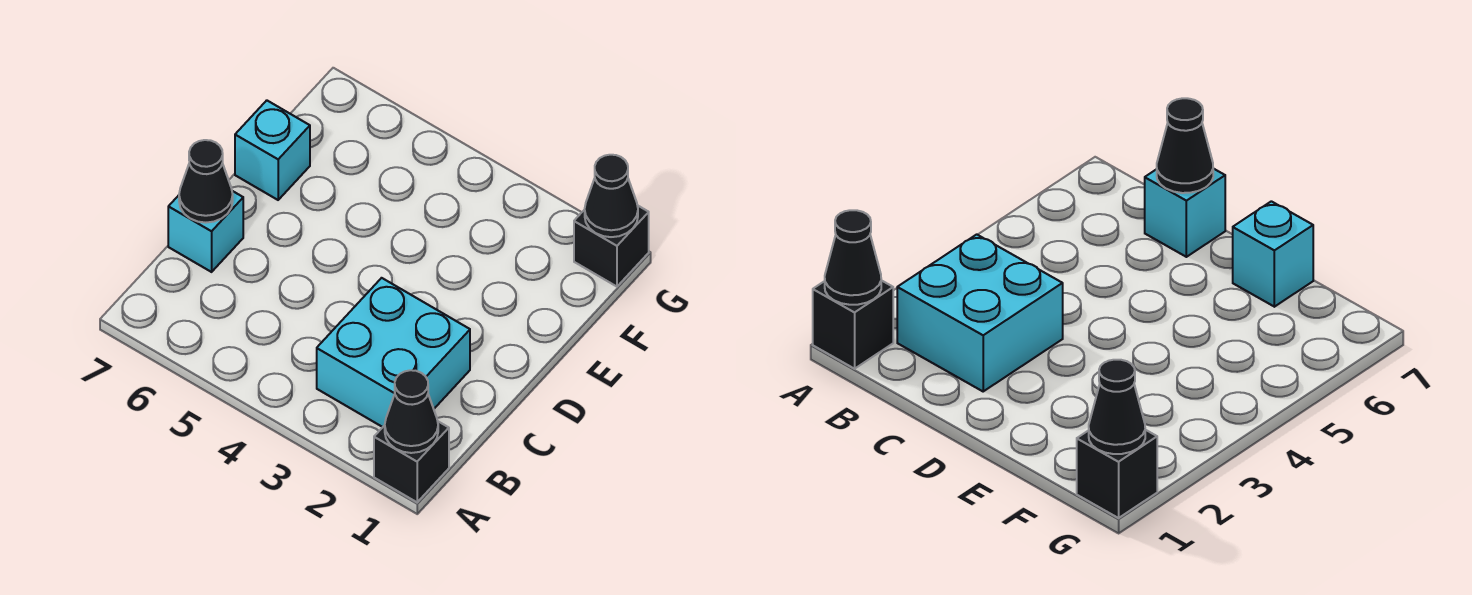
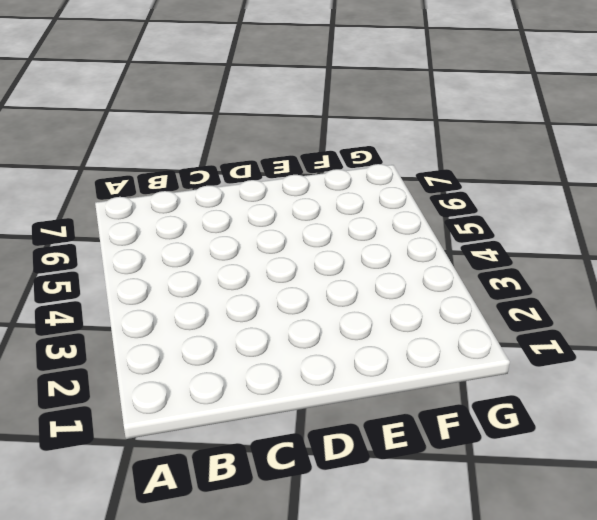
none -> black 1x1 brick [374,422,449,502]
none -> cyan 2x2 brick [317,278,470,427]

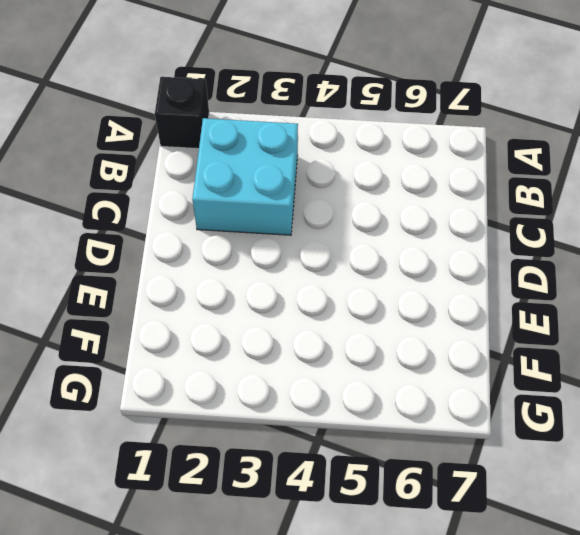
none -> cyan 1x1 brick [168,191,243,272]
none -> cyan 1x1 brick [235,100,310,200]

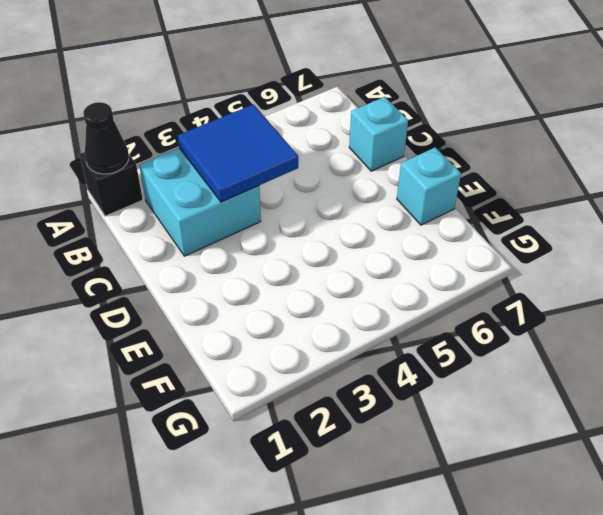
blue 2x2 tile [178,104,298,202] -> none
none -> black 1x1 brick [574,205,649,287]
none -> black 1x1 cone [179,140,233,223]

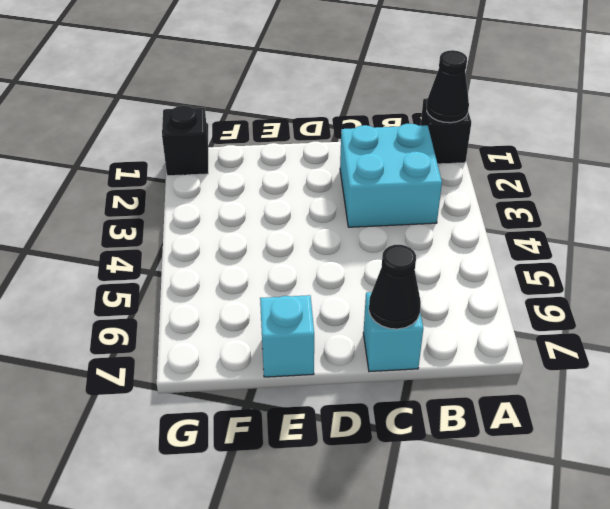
none -> black 1x1 cone [585,155,638,237]

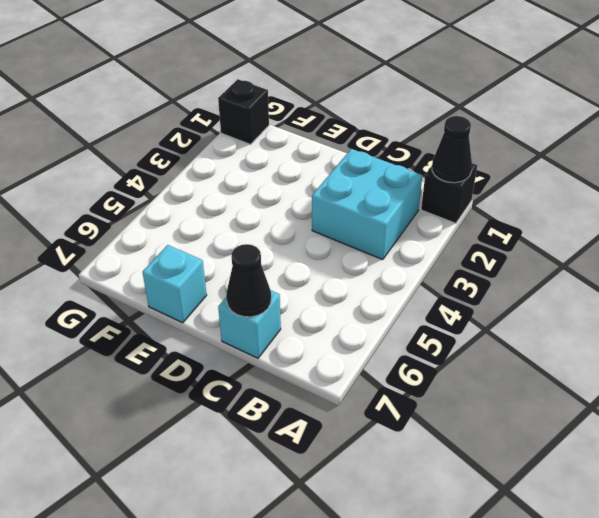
none -> black 1x1 cone [585,155,638,237]

